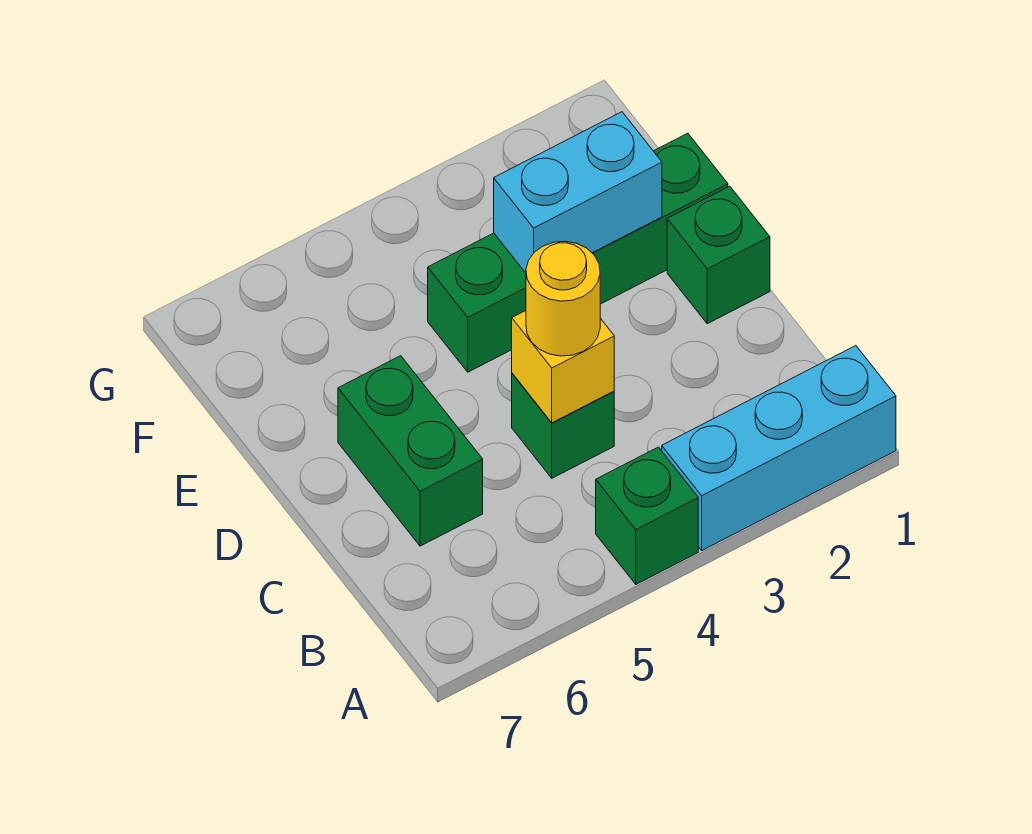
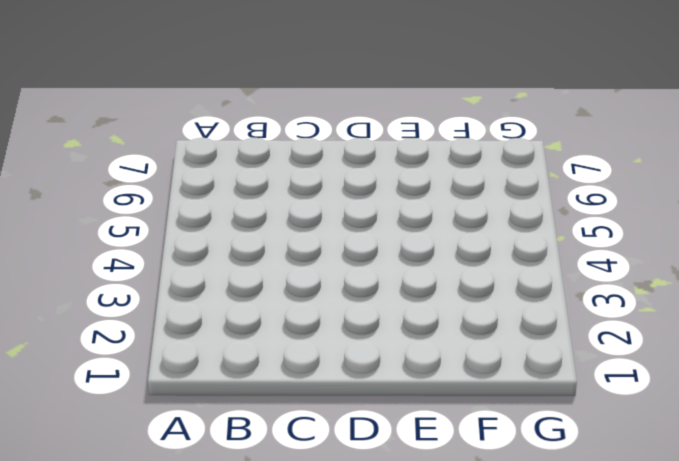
none -> cyan 1x3 brick [662,346,896,550]
none -> green 1x1 brick [596,447,698,584]

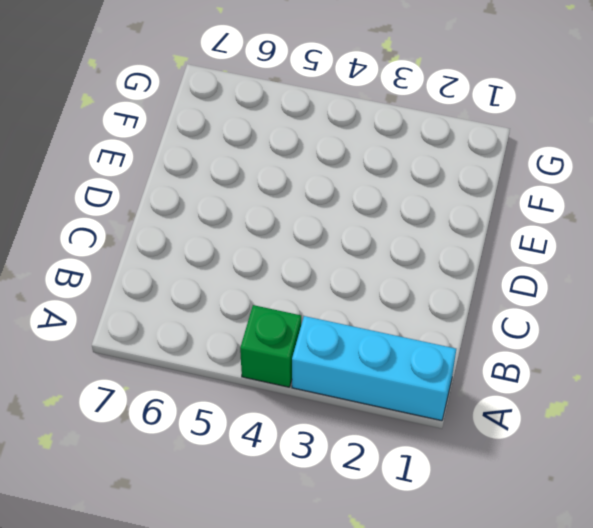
none -> green 1x1 brick [512,373,614,478]
none -> green 1x2 brick [338,356,483,546]

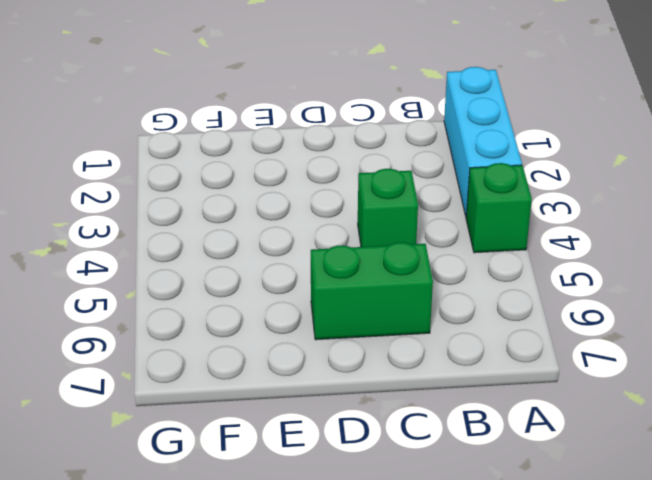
none -> green 1x1 brick [667,186,770,324]
none -> green 1x4 brick [428,133,728,372]

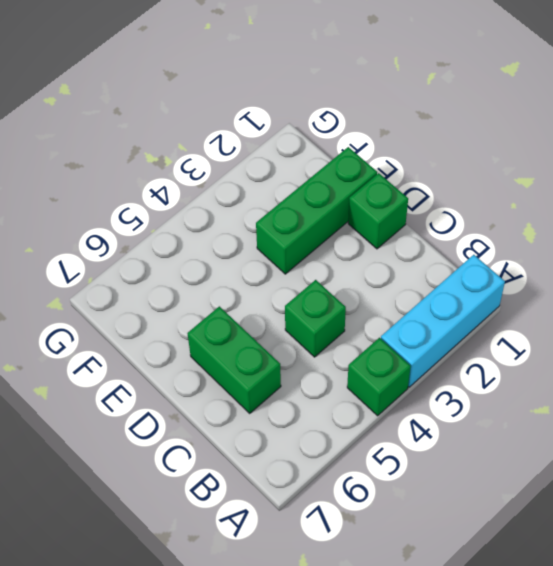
green 1x3 brick [256,147,377,274] -> green 1x4 brick [428,133,728,372]
none -> yellow 1x1 brick [512,311,614,423]
none -> cyan 1x2 brick [494,112,662,273]

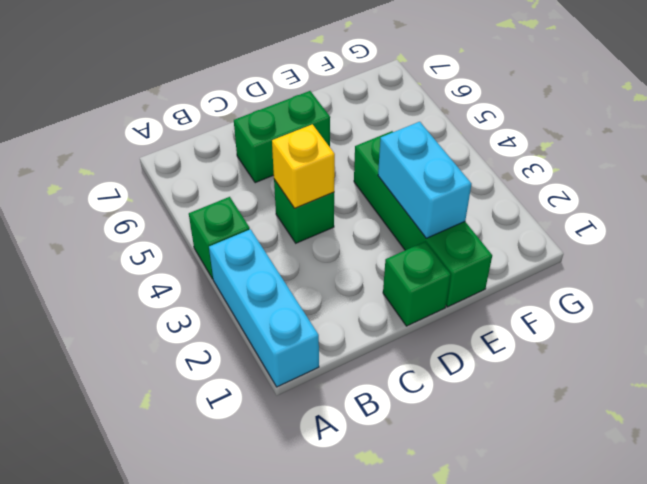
none -> yellow 1x1 round brick [526,241,600,356]

